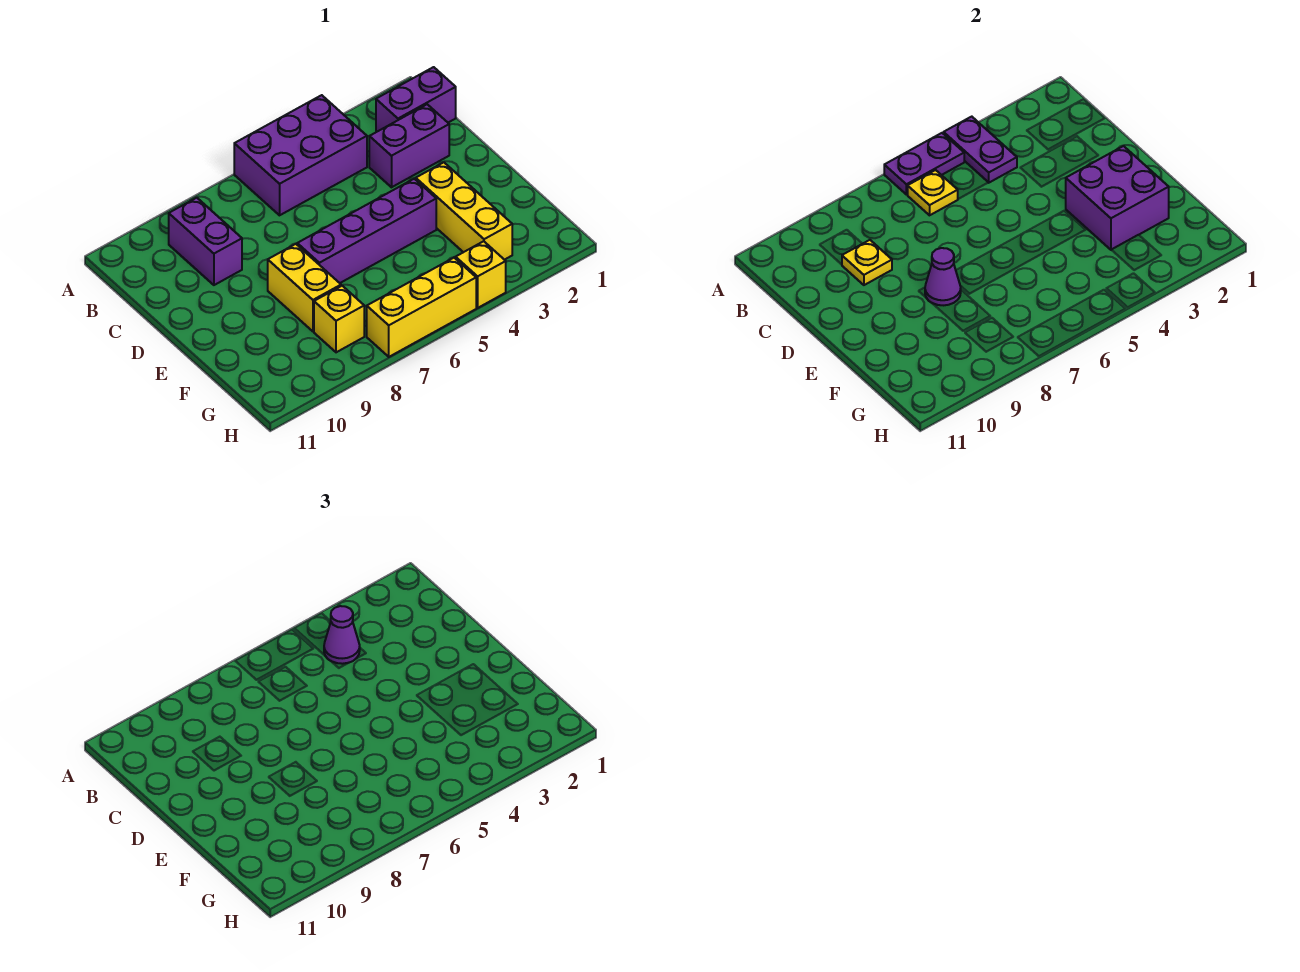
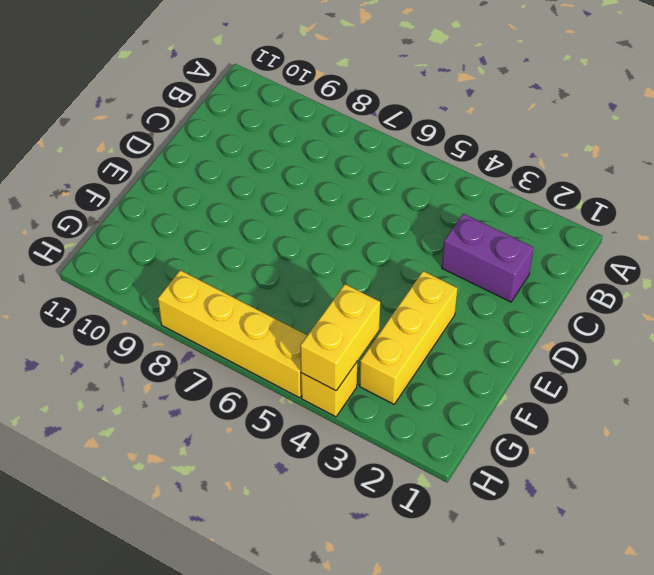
yellow 1x2 brick [300,284,380,391] -> yellow 1x2 brick moved to [268,244,341,331]
yellow 1x4 brick [158,270,307,398] -> yellow 1x3 brick [367,258,476,357]
none -> purple 2x3 brick [234,95,367,215]
none -> purple 1x2 brick [376,67,456,132]
none -> purple 1x2 brick [169,198,242,285]

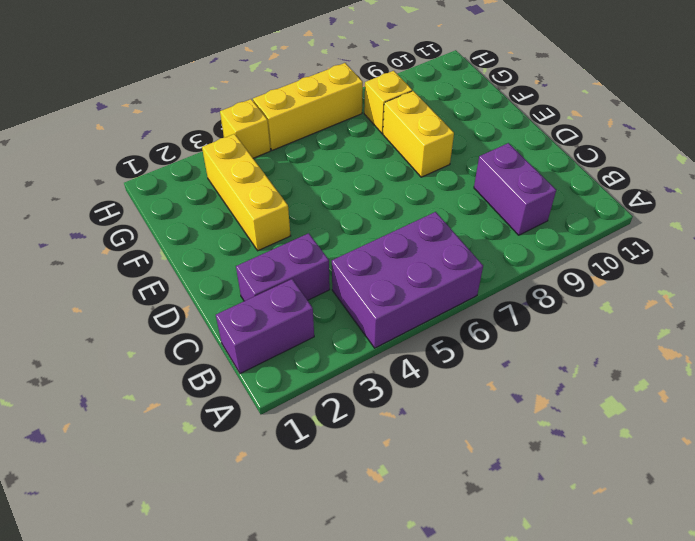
none -> purple 1x4 brick [297,179,436,283]
none -> purple 1x2 plate [944,117,1017,183]
none -> purple 1x2 plate [884,133,964,195]

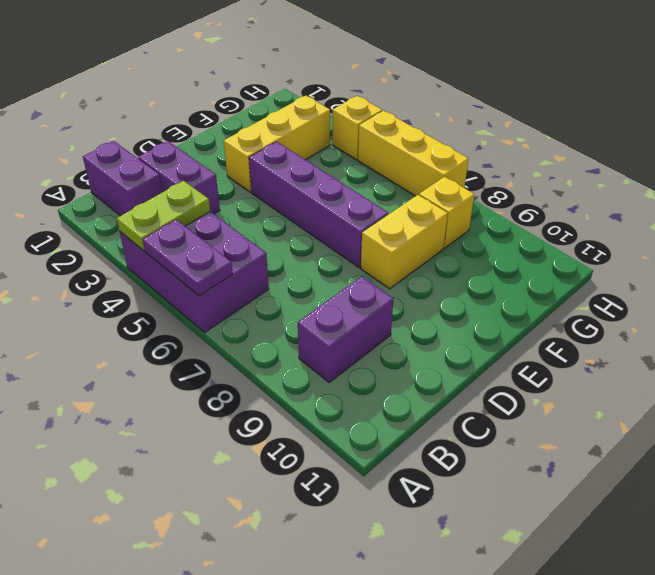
lime 1x2 plate [117,181,210,251] -> purple 1x2 plate [944,117,1017,183]
none -> yellow 1x1 plate [908,170,958,215]
none -> yellow 1x1 plate [842,240,892,285]
none -> purple 2x2 brick [1066,146,1169,250]

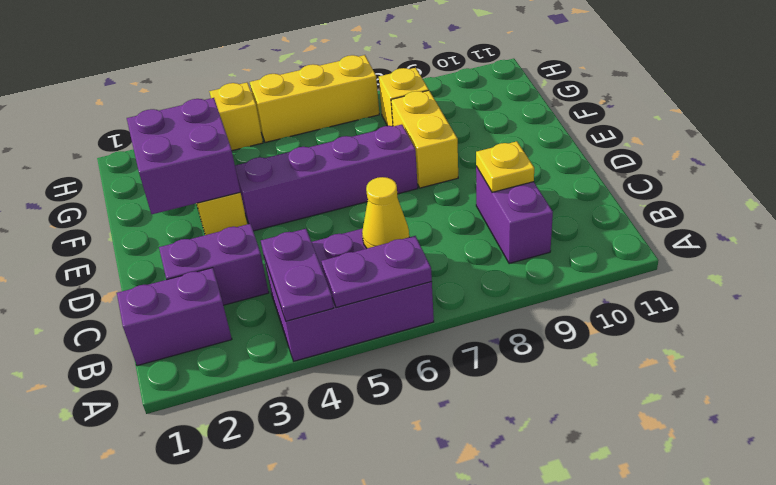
yellow 1x1 cone [362,177,409,248] -> yellow 1x1 plate [908,170,958,215]
none -> purple 1x1 cone [925,248,961,305]
none -> purple 1x1 cone [324,606,360,664]

